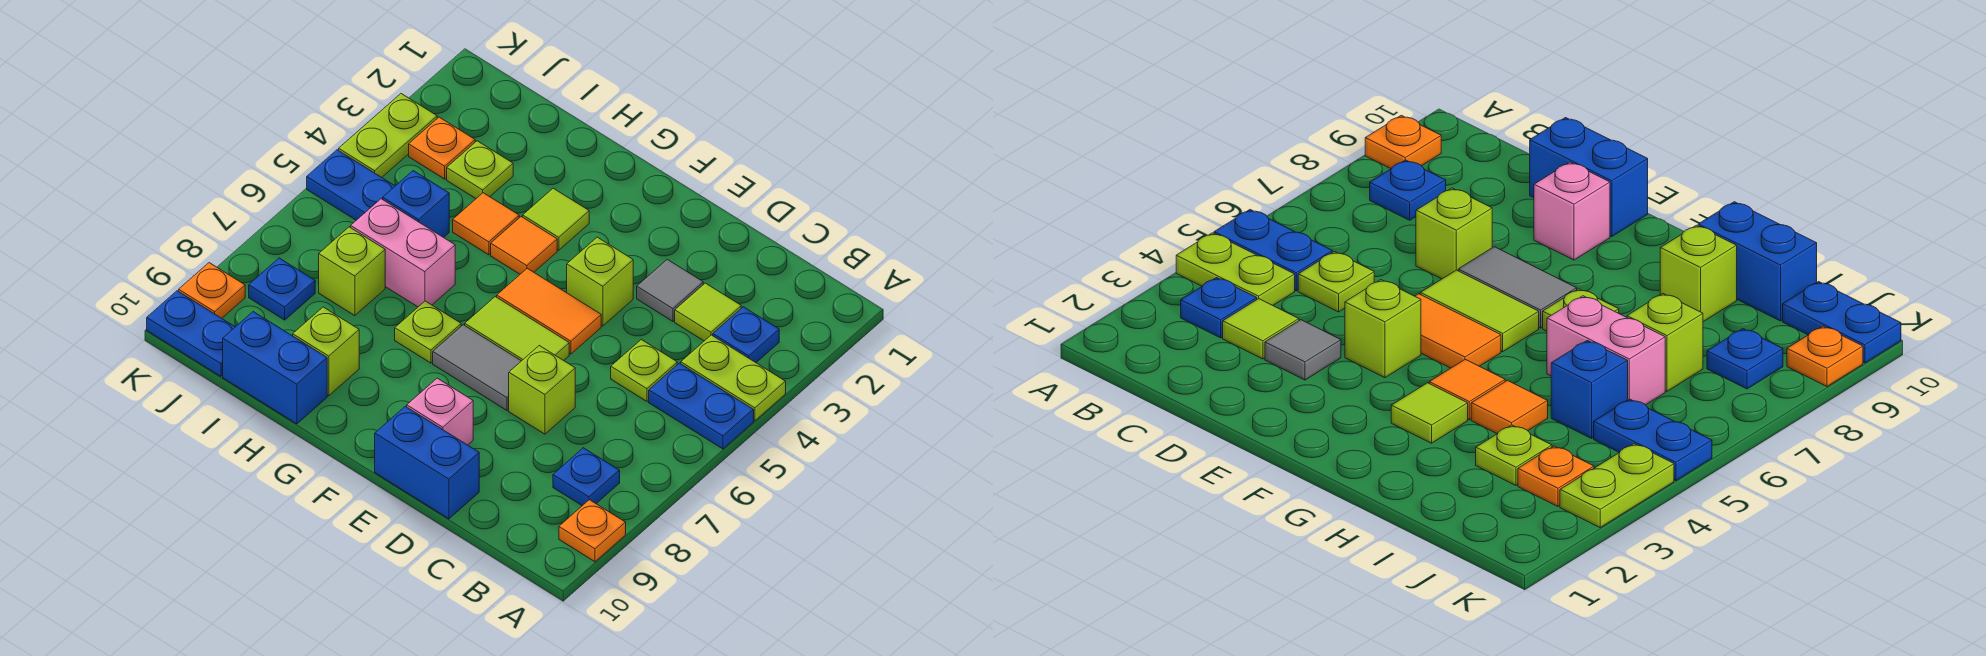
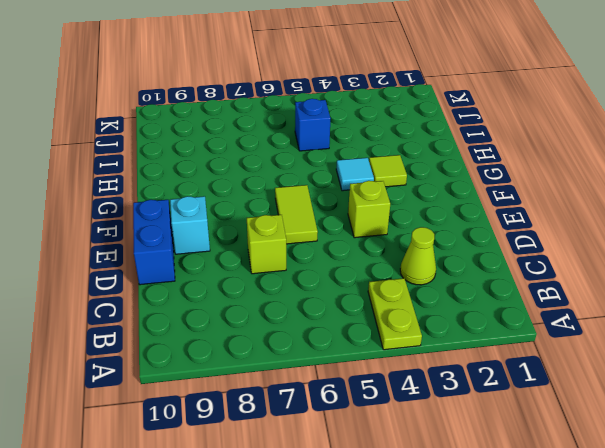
lime 1x1 cone [400,227,436,285] -> lime 1x1 tile [675,283,741,341]
cyan 1x1 brick [170,196,210,254] -> pink 1x1 brick [407,378,473,445]
cyan 1x1 tile [336,158,374,191] -> orange 1x1 tile [491,217,557,274]
none -> blue 1x2 plate [649,363,754,449]
none -> orange 1x1 plate [559,500,626,562]
none -> blue 1x1 plate [713,307,779,363]
none -> blue 1x1 plate [553,448,620,506]

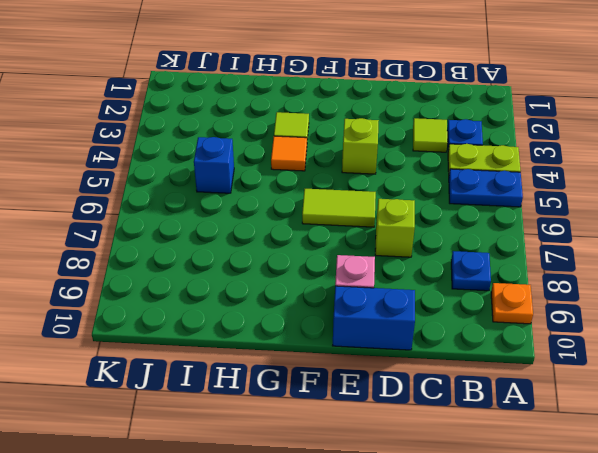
none -> lime 1x1 plate [611,340,677,401]
none -> grey 1x1 tile [637,259,703,321]
none -> orange 1x2 tile [497,268,601,354]
none -> grey 1x2 tile [433,325,521,410]

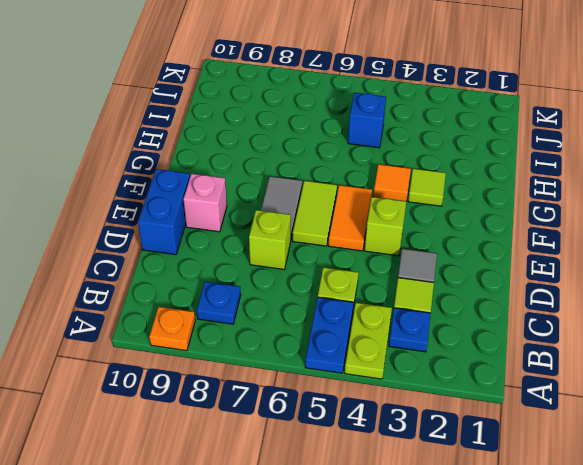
none -> lime 1x1 plate [395,301,461,363]
none -> orange 1x1 tile [453,193,519,255]
none -> pink 1x2 brick [351,199,455,307]
none -> lime 1x1 brick [293,307,359,396]

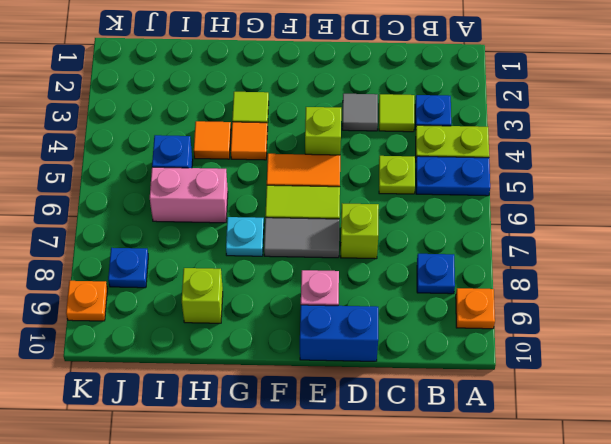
cyan 1x1 plate [226,217,264,256] -> lime 1x1 plate [395,301,461,363]
none -> blue 1x2 brick [223,312,327,424]
none -> lime 1x1 plate [447,141,513,198]
none -> lime 1x1 brick [319,227,385,316]
none -> orange 1x1 plate [409,117,475,179]

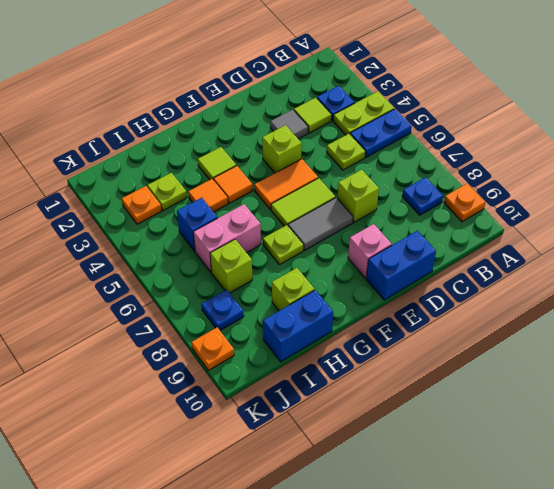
none -> blue 1x2 plate [307,150,395,220]
none -> blue 1x2 plate [147,291,235,376]
none -> lime 1x2 plate [339,94,437,177]

